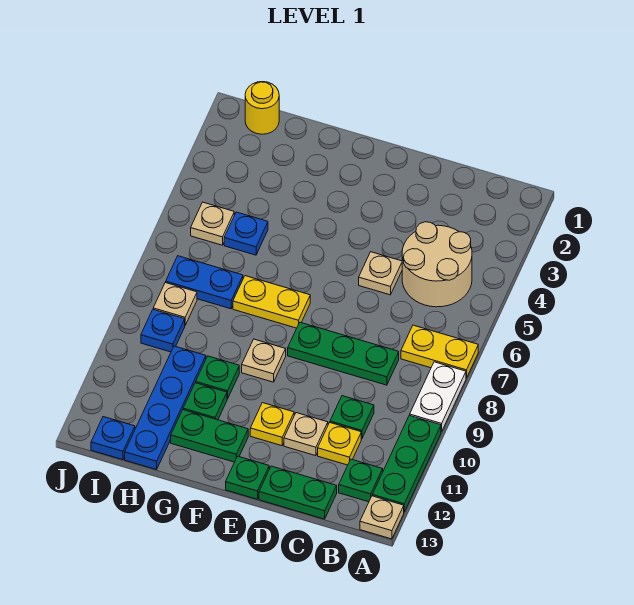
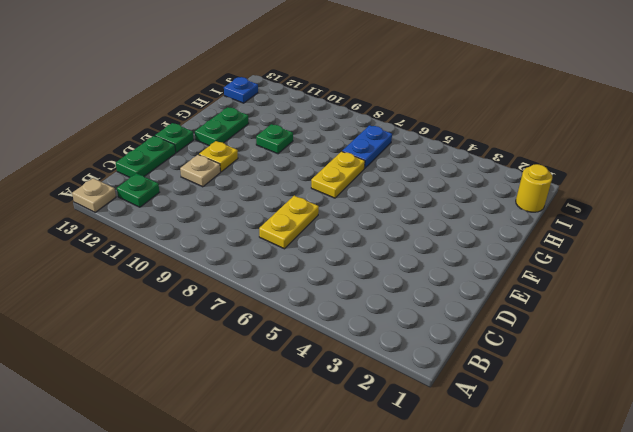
yellow 1x2 plate [259,195,319,249] -> yellow 1x2 plate moved to [401,325,478,378]
none -> white 1x2 plate [410,362,466,432]
none -> green 1x3 plate [372,415,441,512]
none -> tan 2x2 round brick [402,222,472,307]

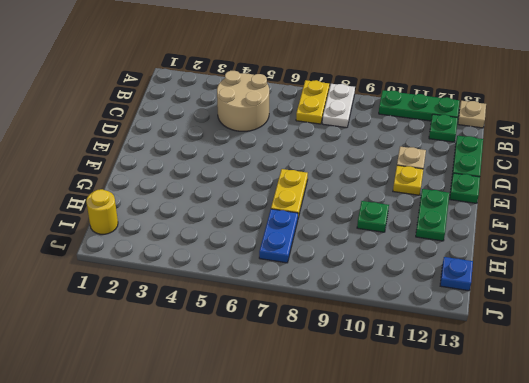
white 1x2 plate [322,84,355,128] -> white 1x2 plate turned to [410,362,466,432]
none -> green 1x3 plate [288,322,399,385]
none -> green 1x1 plate [330,396,374,439]
none -> yellow 1x1 plate [318,423,361,465]

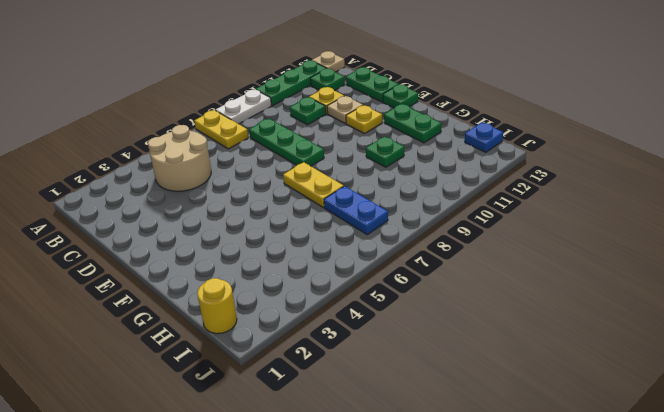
none -> tan 1x1 plate [359,252,402,295]
none -> tan 1x1 plate [242,339,286,382]
none -> green 1x1 plate [183,383,227,420]

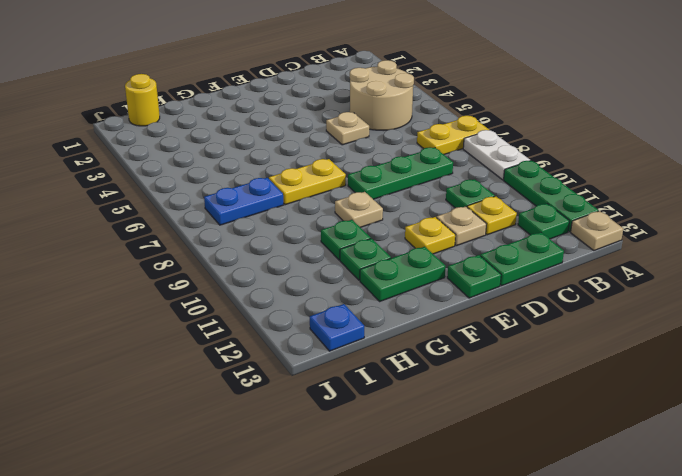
none -> blue 1x1 plate [224,212,268,255]
none -> blue 1x4 plate [125,346,206,470]
none -> tan 1x1 plate [191,202,234,245]

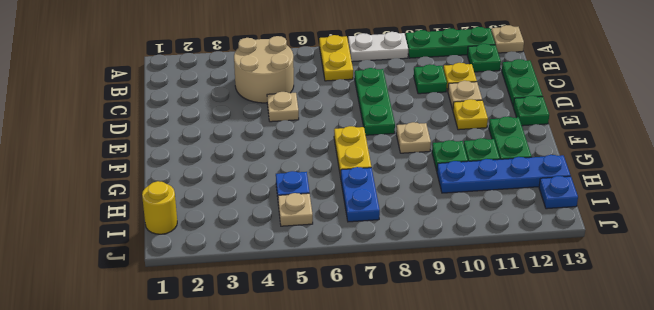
none -> tan 1x1 plate [153,282,197,325]
none -> blue 1x1 plate [141,310,185,352]

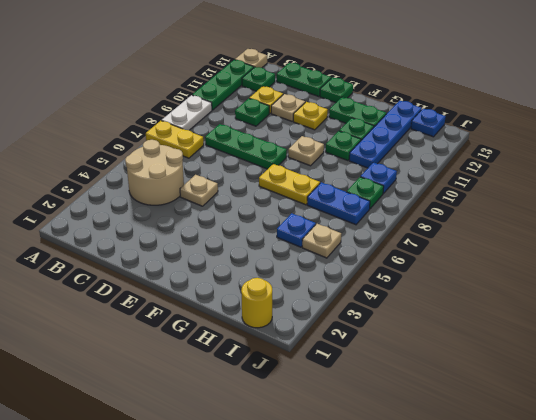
green 1x1 plate [347,177,384,209] -> tan 1x1 plate [153,282,197,325]

